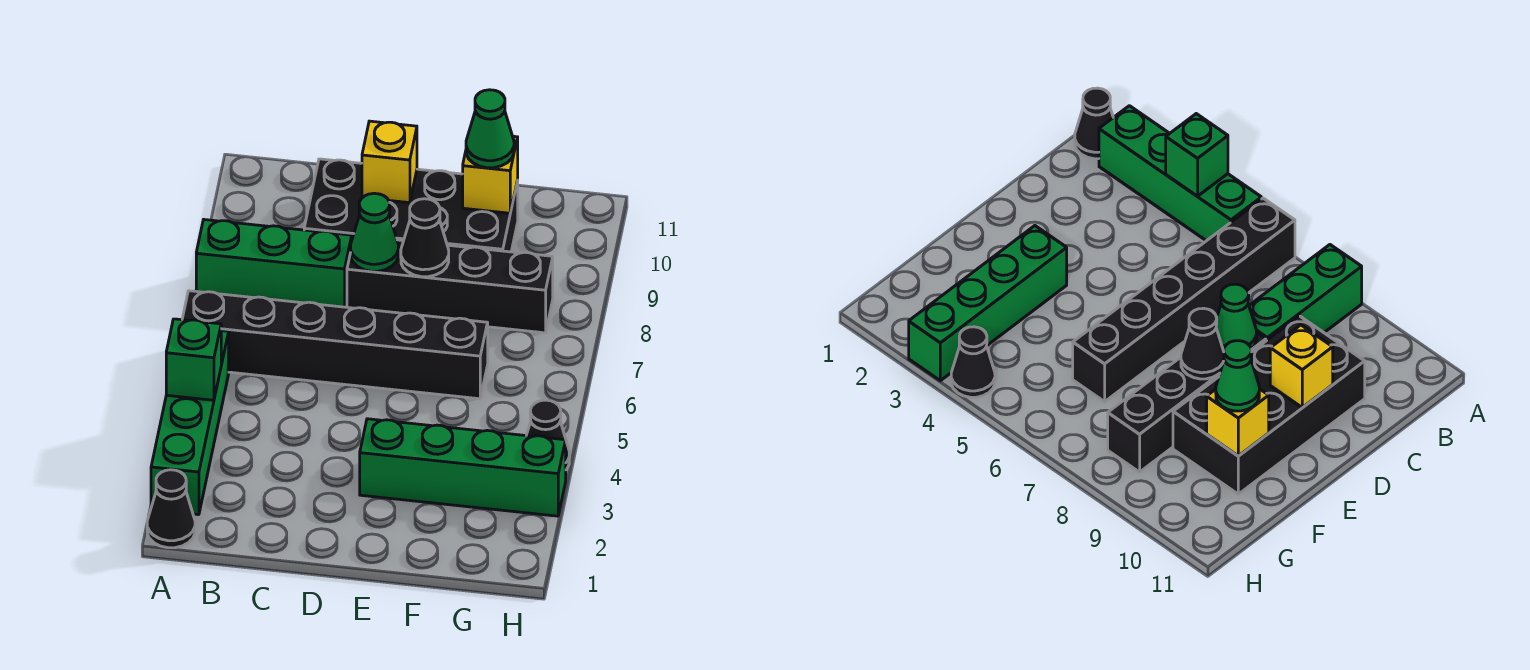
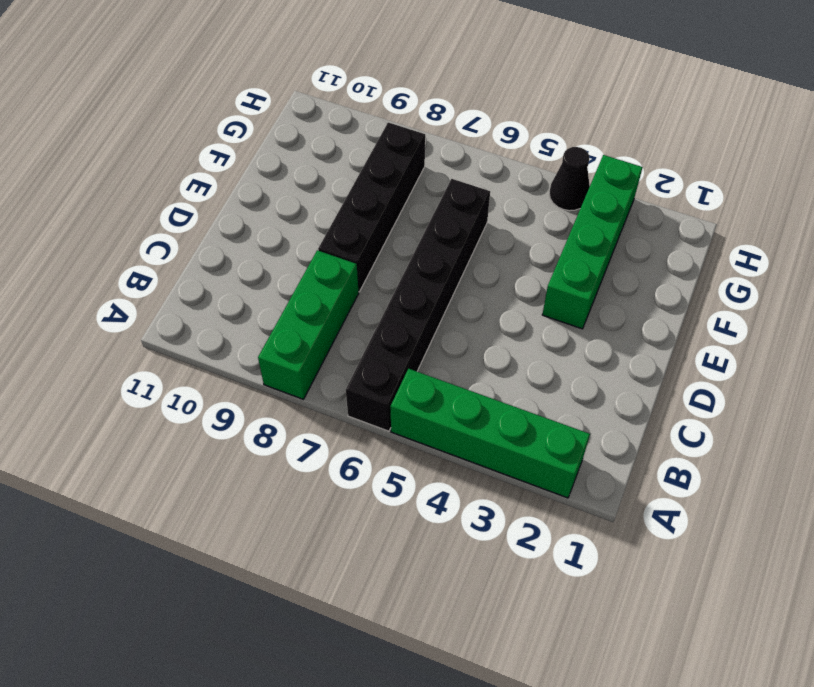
none -> black 1x1 cone [147,470,195,548]
none -> black 2x4 brick [304,159,518,252]
none -> green 1x1 brick [166,319,221,400]

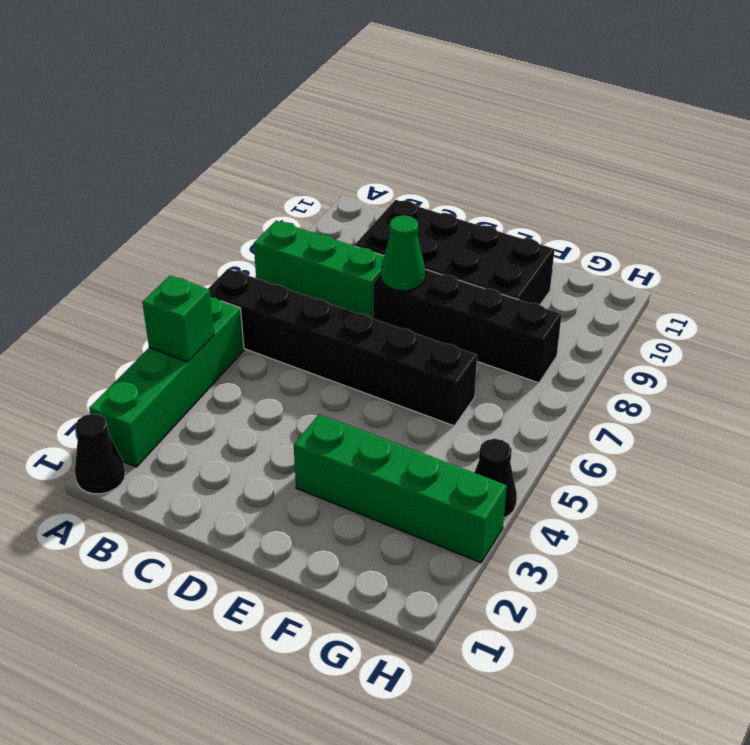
none -> yellow 1x1 brick [362,121,417,203]
none -> black 1x1 cone [401,199,449,277]
none -> yellow 1x1 brick [463,136,518,213]

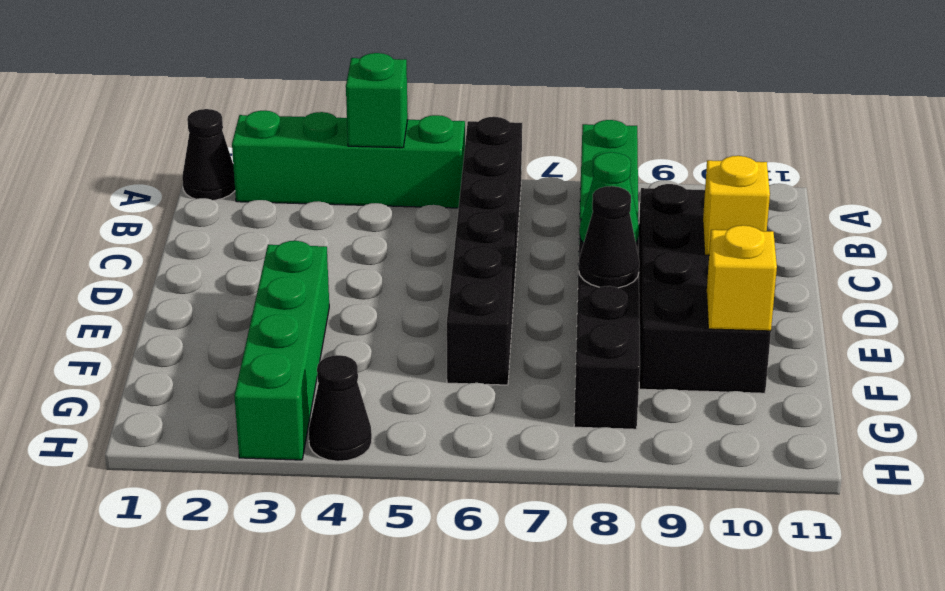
none -> green 1x1 cone [466,90,514,168]

